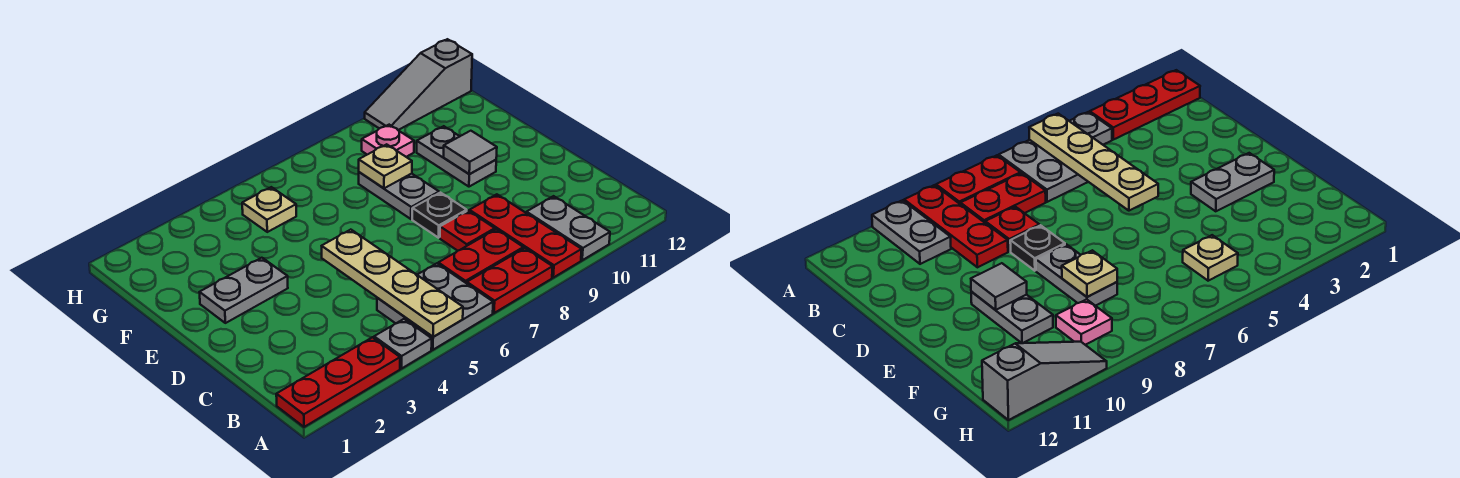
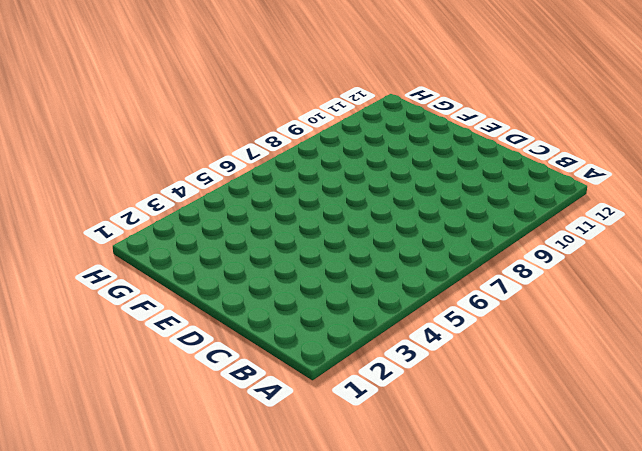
none -> red 1x3 plate [276,337,400,427]
none -> grey 1x1 plate [374,319,432,369]
none -> grey 2x2 plate [377,263,493,350]

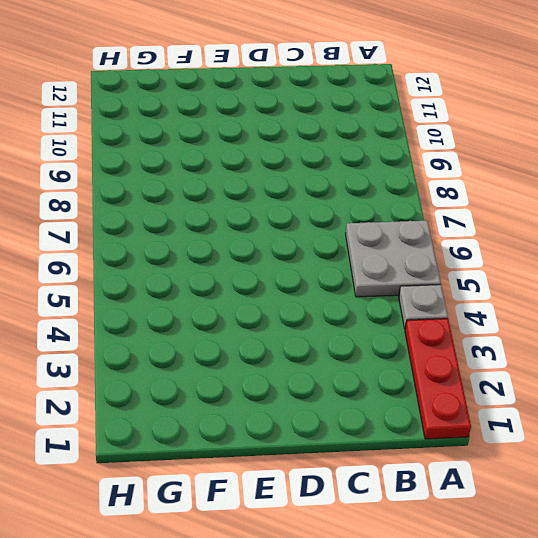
none -> red 1x2 plate [467,248,553,313]
none -> red 1x3 plate [469,194,582,278]
none -> grey 1x2 plate [526,196,610,260]

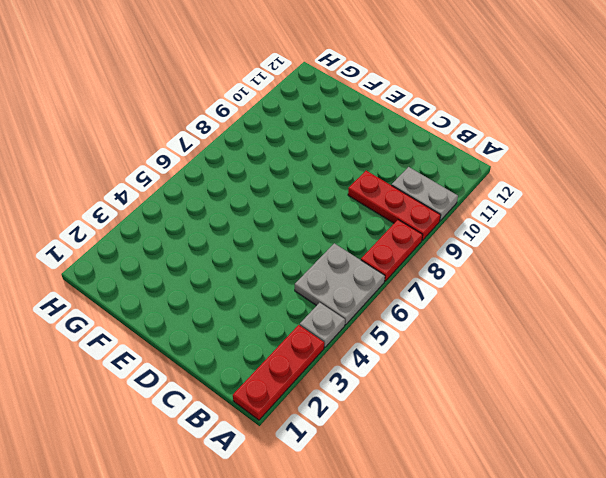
none -> red 1x2 plate [438,229,523,283]
none -> red 1x1 plate [440,211,495,251]
none -> black 1x1 plate [412,193,467,238]

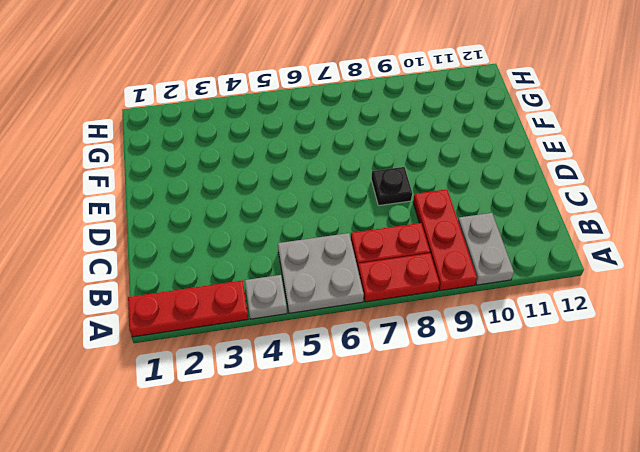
none -> red 1x1 plate [440,211,495,251]
none -> grey 1x2 plate [200,258,288,323]
none -> grey 1x2 plate [359,172,439,219]

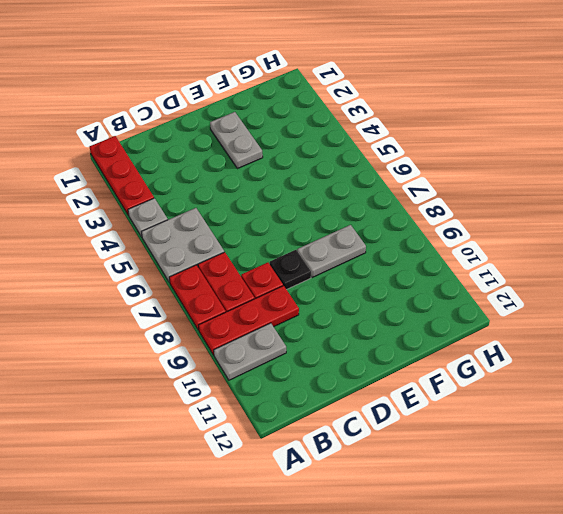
none -> grey 1x2 plate [417,126,496,187]
none -> tan 1x1 plate [242,187,296,232]
none -> pink 1x1 plate [362,125,414,157]

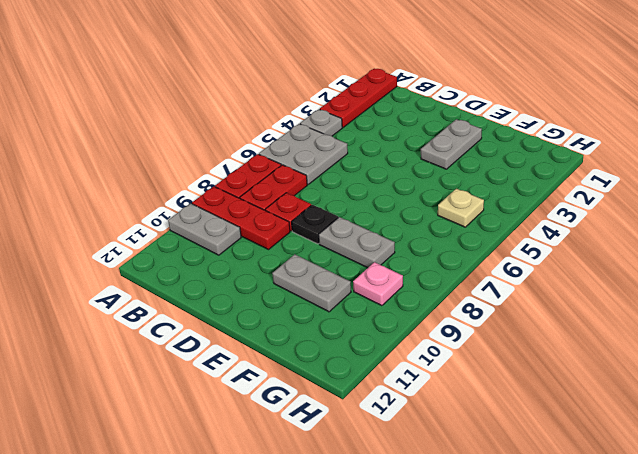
none -> grey 1x3 slope [365,39,472,130]
none -> tan 1x4 plate [322,230,463,337]
none -> grey 1x1 tile [443,131,497,174]

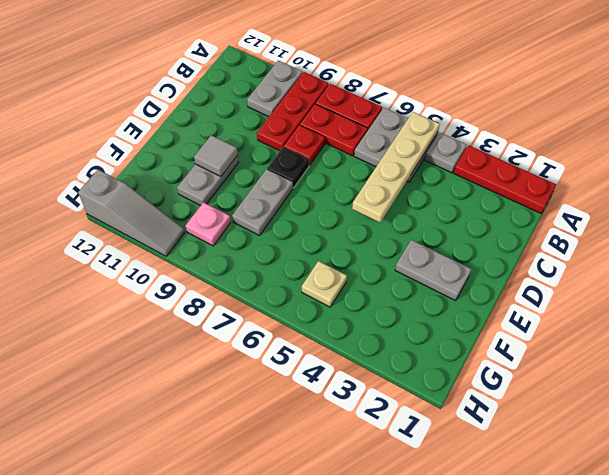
none -> tan 1x1 plate [359,144,412,188]

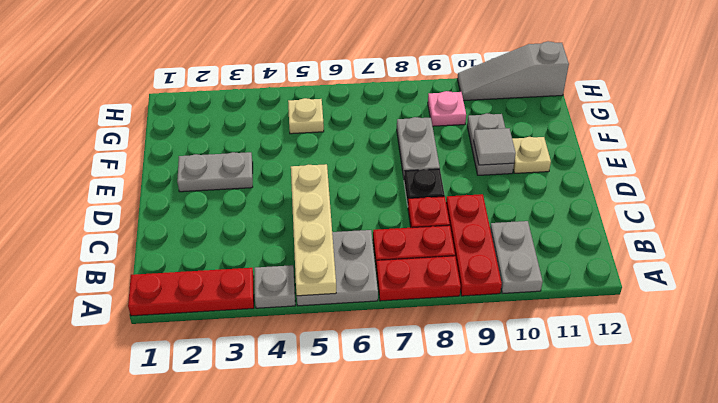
tan 1x1 plate [512,137,551,173] -> tan 1x1 plate moved to [359,144,412,188]

